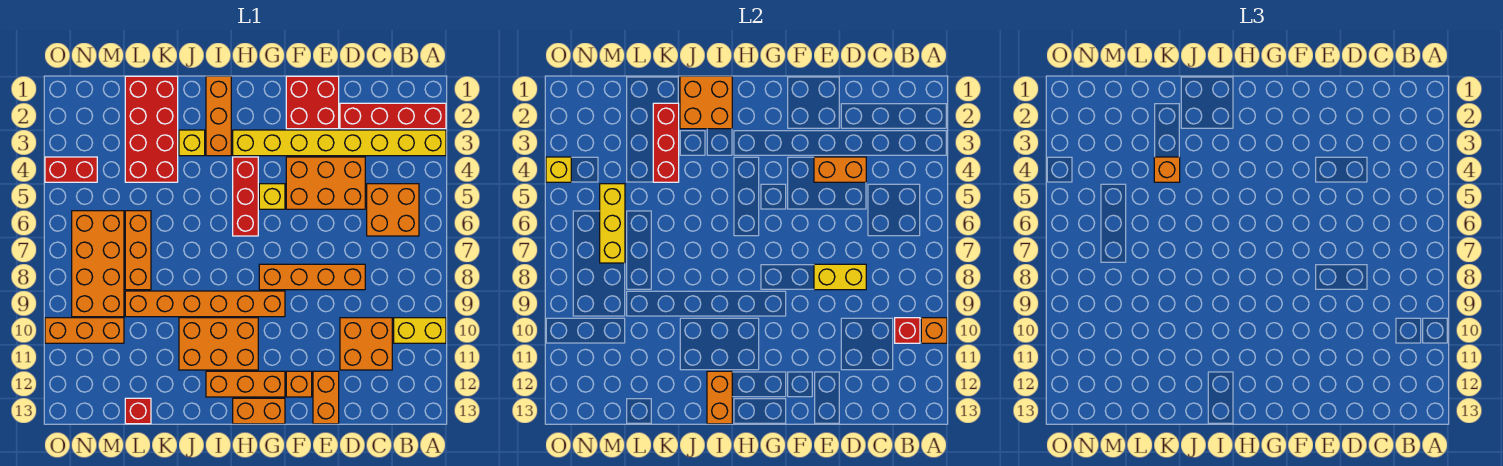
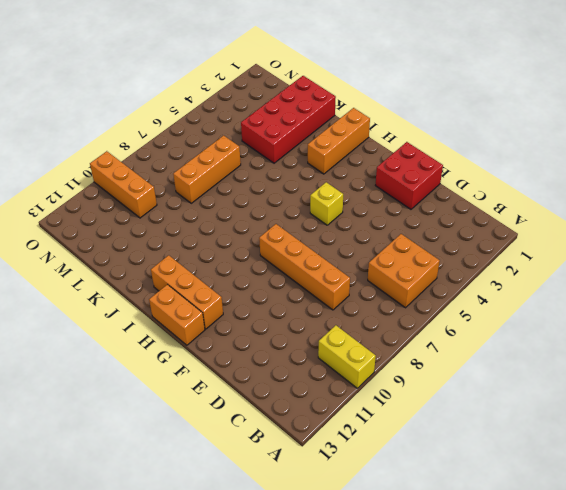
none -> red 1x4 brick [340,103,446,129]
none -> yellow 1x8 brick [233,130,446,156]
none -> orange 2x2 brick [340,318,392,370]
none -> orange 2x3 brick [286,157,365,209]

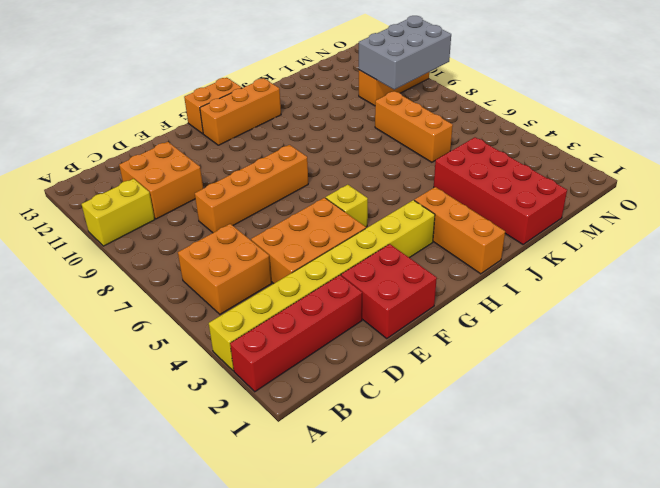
grey 2x3 brick [359,16,451,89] -> none
none -> orange 1x2 brick [313,371,339,424]
none -> orange 1x1 brick [286,371,312,397]
none -> orange 1x6 brick [125,291,285,317]
none -> red 1x3 brick [233,157,258,236]

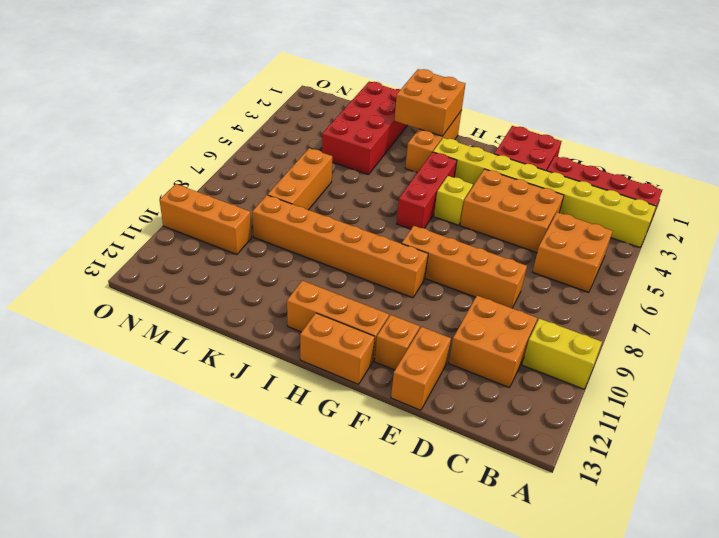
none -> orange 2x3 brick [179,318,258,370]
none -> yellow 1x1 brick [179,130,205,156]
none -> red 1x1 brick [125,398,151,424]
none -> orange 2x4 brick [72,211,124,317]

